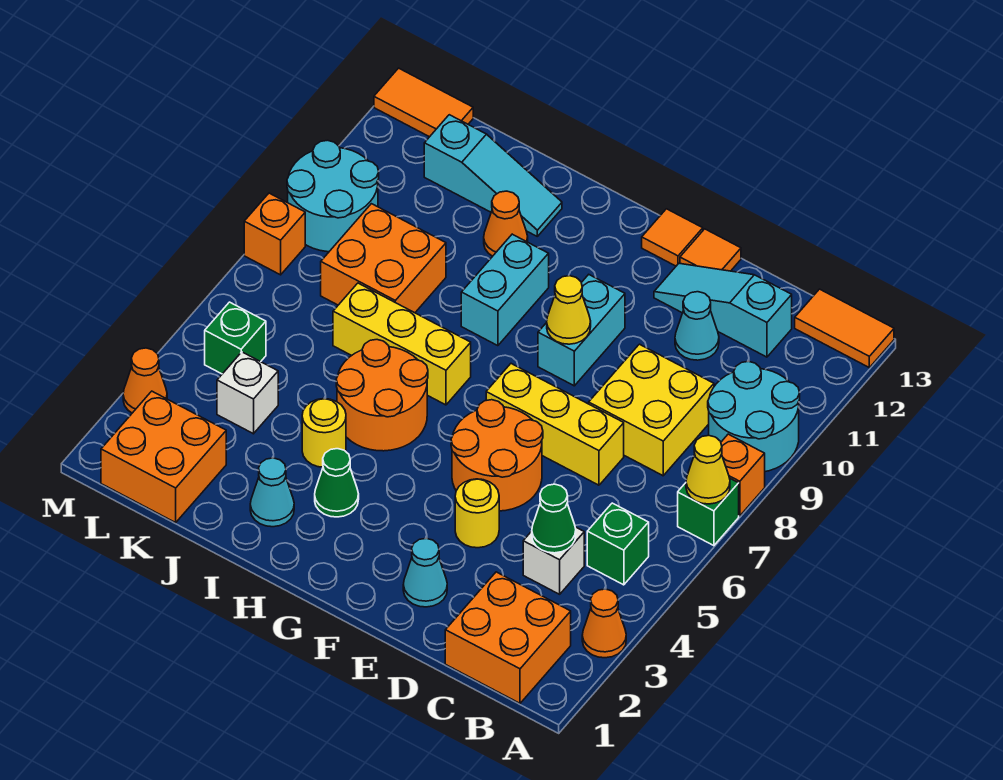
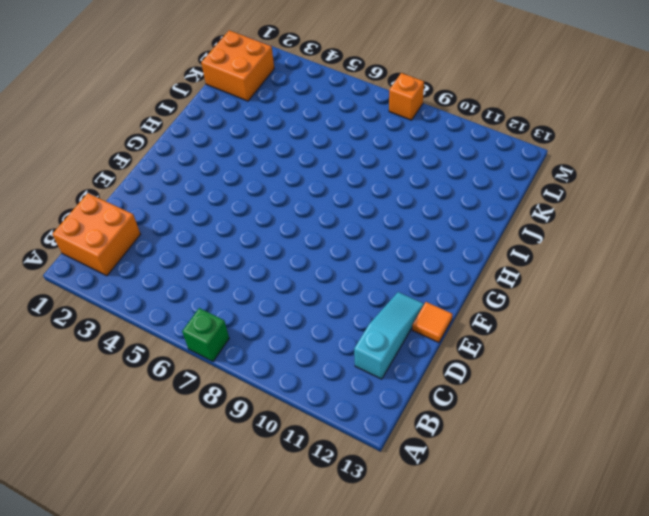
none -> orange 1x1 cone [582,589,626,658]
none -> orange 1x1 brick [721,434,765,516]
none -> cyan 2x2 round brick [708,361,800,472]
none -> orange 1x2 tile [795,289,894,367]

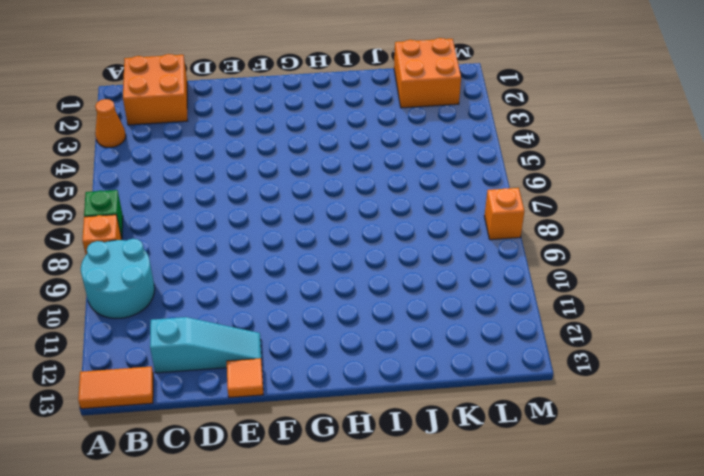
none -> green 1x1 brick [587,503,649,585]
none -> white 1x1 brick [523,527,584,594]
none -> yellow 2x2 brick [589,344,714,476]
none -> yellow 1x3 brick [486,364,624,485]

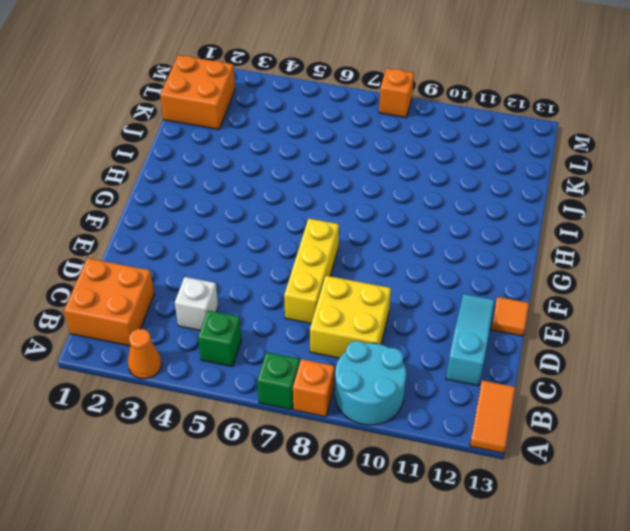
none -> cyan 1x1 cone [675,292,719,360]
none -> cyan 1x1 cone [403,538,447,607]
none -> yellow 1x1 round brick [455,479,499,548]
none -> orange 2x2 round brick [451,400,543,511]

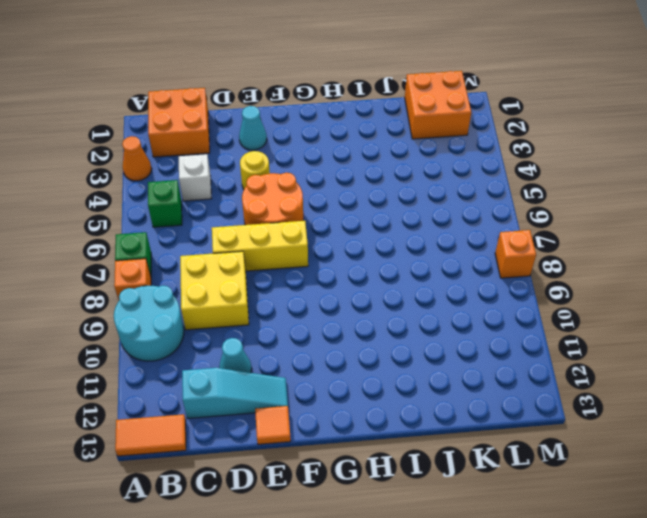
none -> cyan 1x2 brick [538,275,625,386]
none -> orange 1x1 tile [642,209,703,266]
none -> green 1x1 cone [315,449,359,517]
none -> orange 2x2 round brick [336,340,428,451]

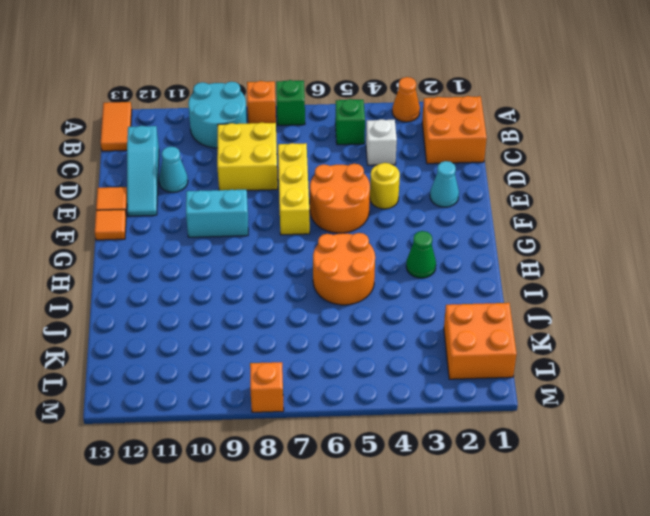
none -> yellow 1x3 brick [333,283,471,405]
none -> cyan 1x2 brick [461,234,549,346]
none -> cyan 1x1 cone [250,458,294,527]
none -> yellow 1x1 round brick [302,399,346,467]

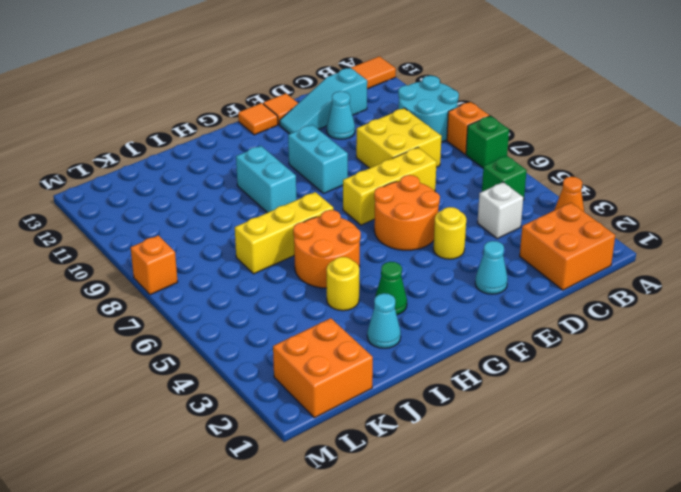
none -> orange 1x1 cone [484,191,528,256]
none -> cyan 1x3 slope [424,115,562,236]
none -> orange 2x2 brick [321,204,446,313]
none -> white 1x1 brick [217,352,278,434]

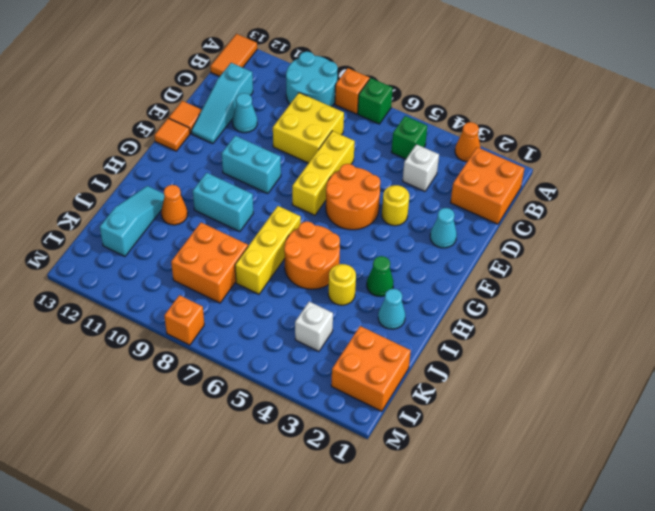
none -> green 1x1 brick [205,302,266,374]
none -> cyan 2x2 round brick [287,140,379,252]
none -> orange 1x2 tile [374,68,473,137]
none -> orange 1x1 cone [123,348,167,413]

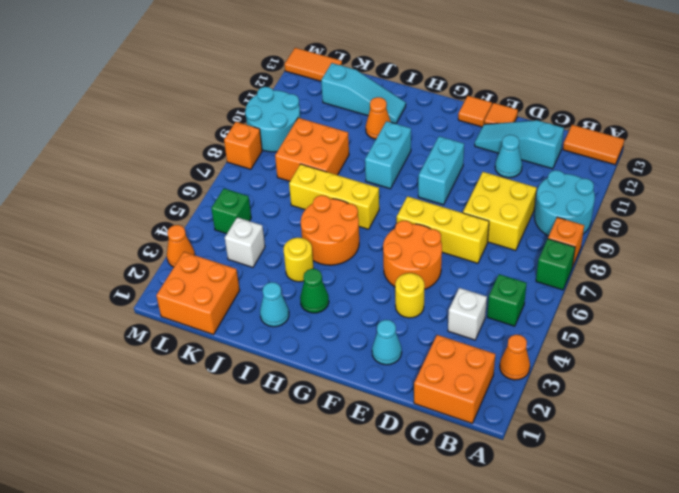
none -> yellow 1x1 cone [686,436,730,504]
none -> green 1x1 cone [532,484,576,553]
none -> yellow 1x1 cone [547,276,591,344]

